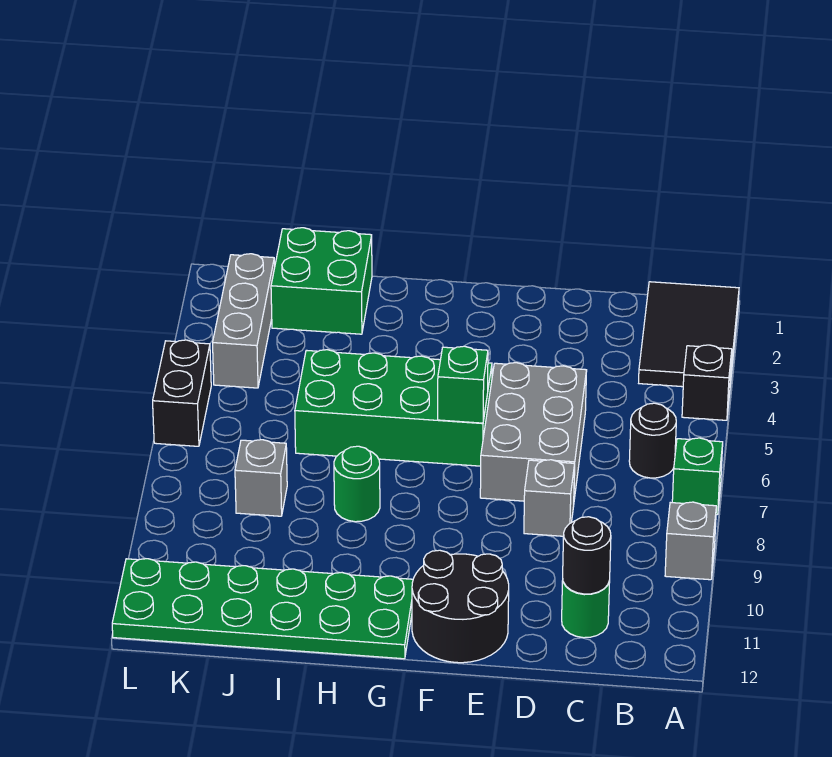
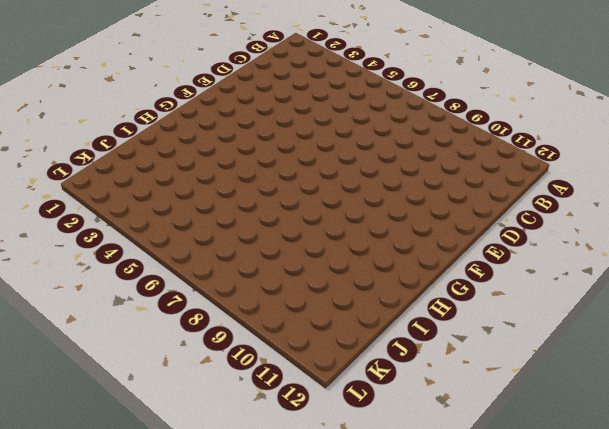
none -> black 2x3 tile [639,282,739,387]
none -> black 1x1 brick [682,345,732,420]
none -> green 1x1 brick [672,438,723,515]

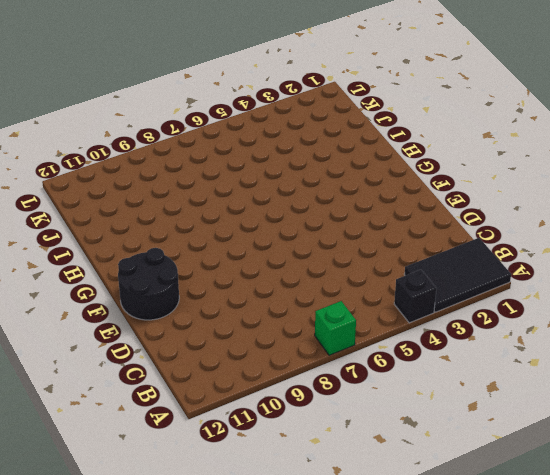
none -> grey 1x1 brick [665,502,716,580]
none -> black 1x1 round brick [629,403,676,478]
none -> green 1x1 round brick [562,581,610,638]

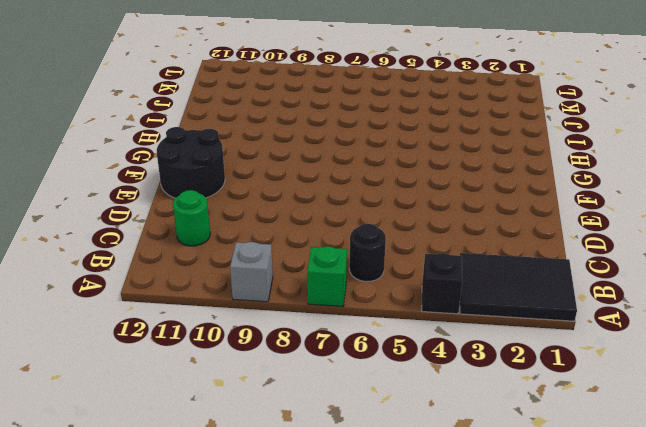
none -> grey 2x3 brick [480,363,587,501]
none -> grey 1x1 brick [524,460,575,536]
none -> green 2x4 brick [295,350,492,466]

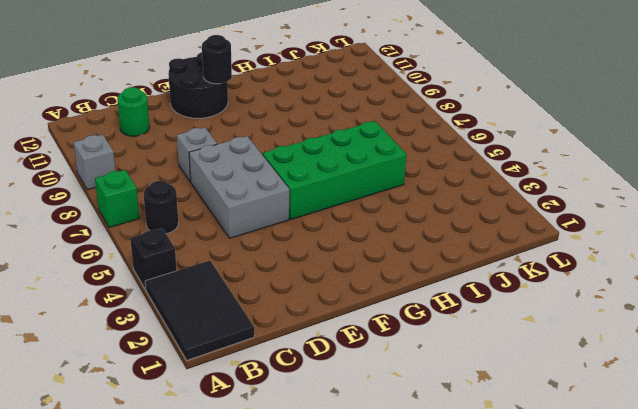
black 1x1 round brick [202,35,232,84] -> black 1x1 round brick moved to [563,517,611,594]
none -> green 2x6 plate [112,559,413,659]
none -> green 1x1 round brick [334,446,380,522]
none -> green 2x2 brick [271,228,372,334]

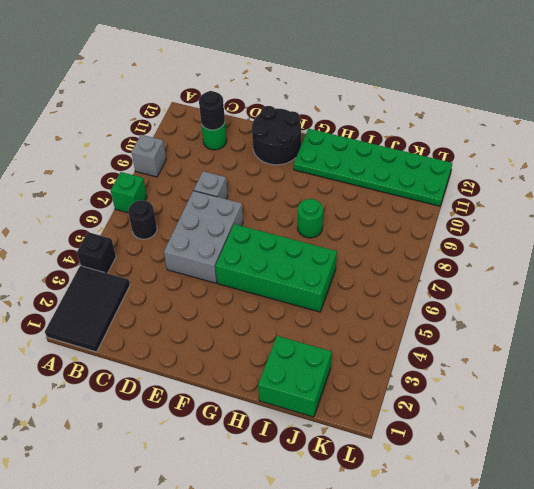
none -> grey 1x1 brick [235,440,287,516]
none -> grey 1x3 brick [213,254,275,388]
none -> black 1x2 brick [153,340,211,446]

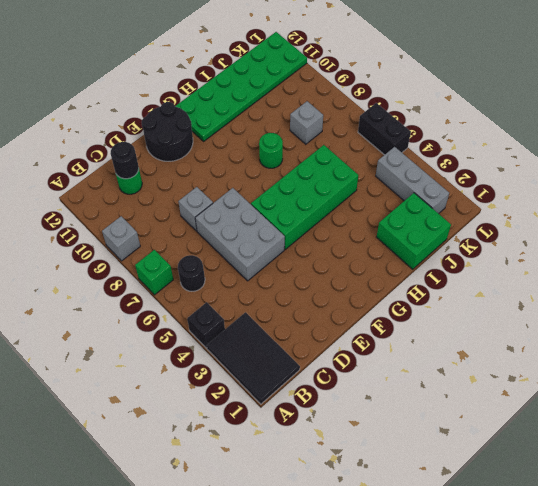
none -> green 1x1 brick [438,346,488,423]

